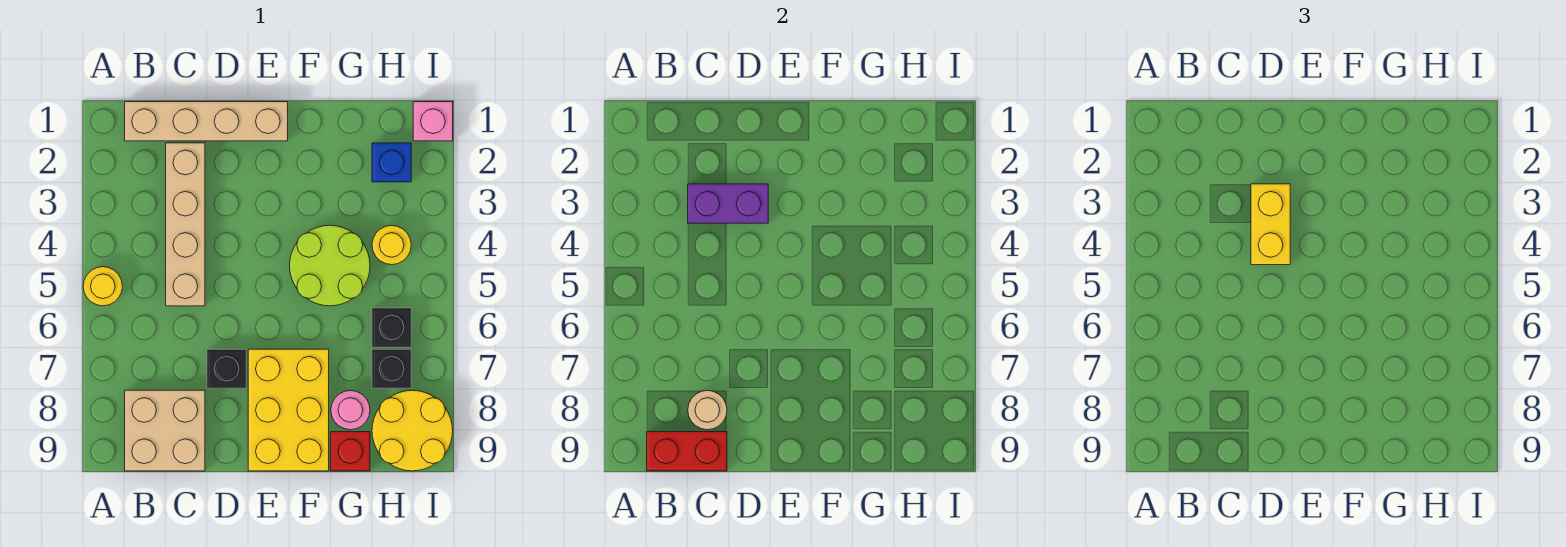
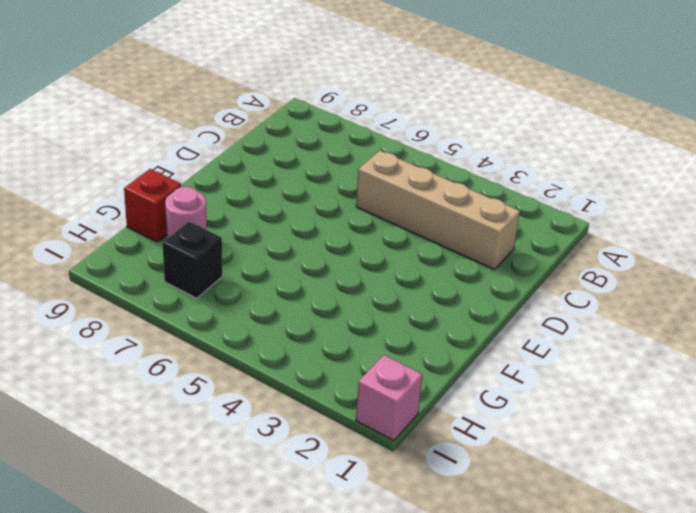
none -> yellow 1x1 round brick [83,267,122,306]
none -> tan 1x4 brick [125,102,288,141]
none -> tan 2x2 brick [125,390,205,471]

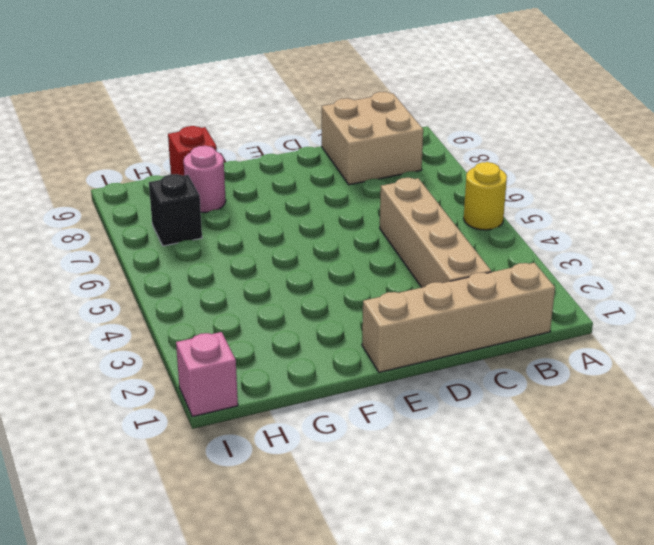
none -> black 1x1 brick [207,349,246,388]
none -> yellow 2x3 brick [248,349,329,471]
none -> lime 2x2 round brick [290,225,370,306]

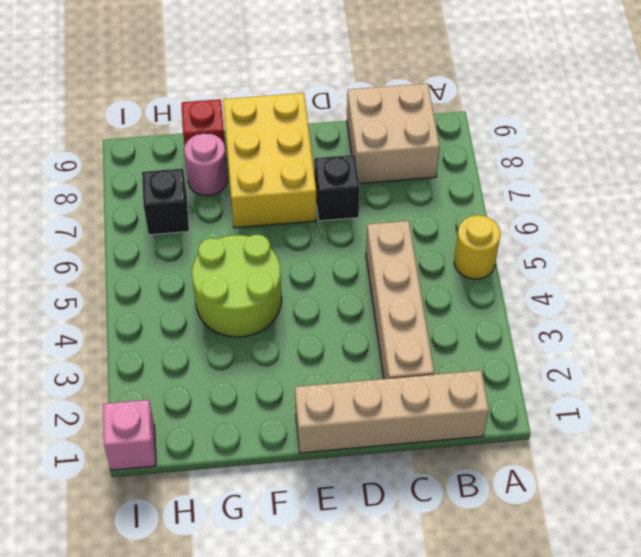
none -> blue 1x1 brick [372,143,411,182]
none -> yellow 1x1 round brick [372,225,411,265]
none -> black 1x1 brick [372,308,411,347]

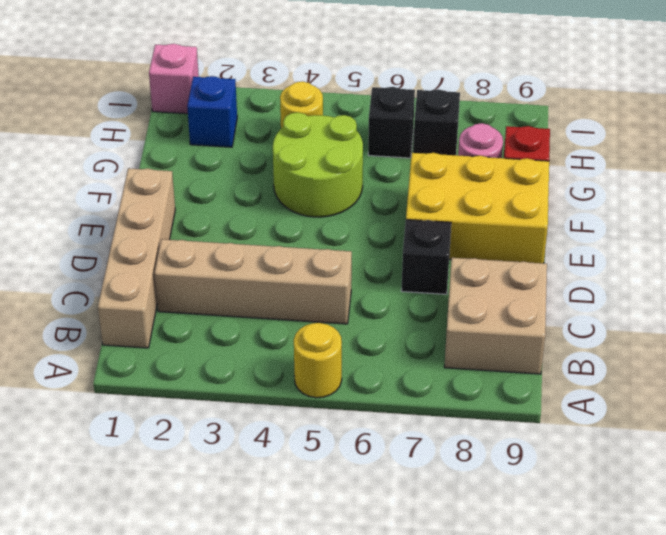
none -> yellow 2x2 round brick [372,390,453,471]
none -> red 1x2 brick [647,432,727,471]
none -> purple 1x2 brick [688,184,768,223]

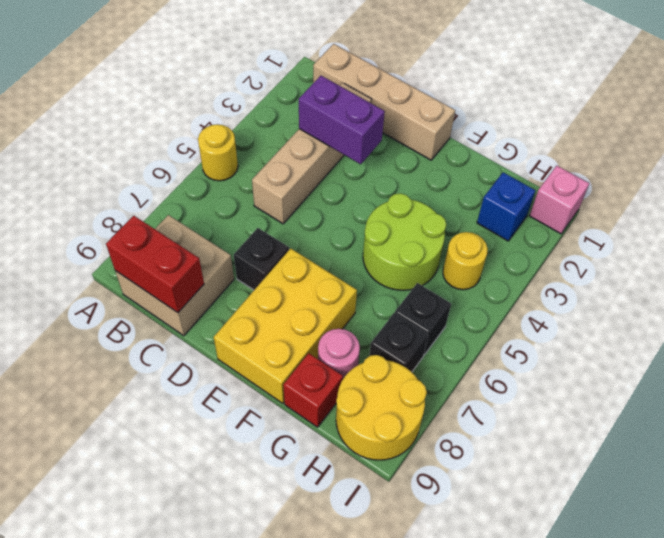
none -> tan 1x1 round brick [688,390,727,430]
none -> yellow 1x2 brick [1251,184,1290,265]

